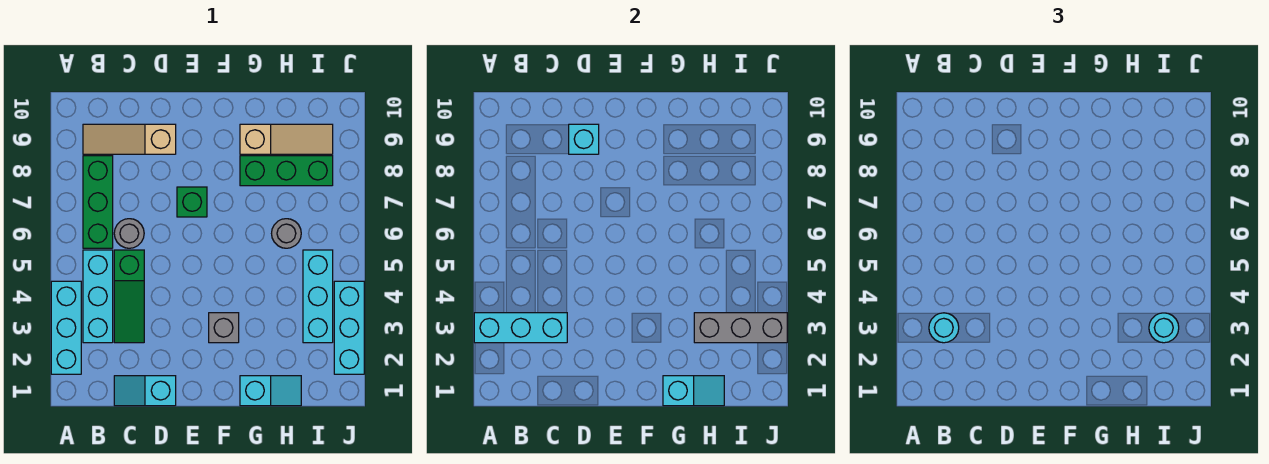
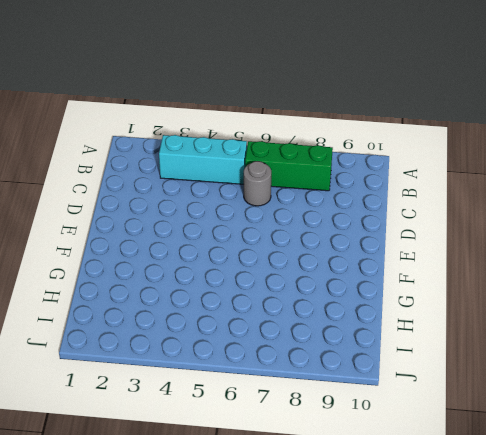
none -> cyan 1x3 brick [51,281,81,374]
none -> tan 1x3 slope [83,124,176,154]
none -> cyan 1x2 slope [114,376,176,406]

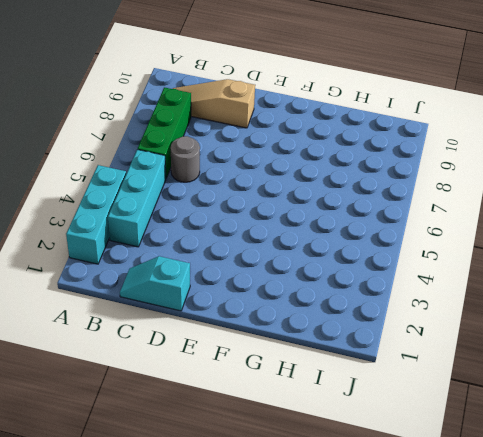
none -> green 1x3 slope [114,250,144,343]
none -> green 1x1 brick [177,187,207,217]
none -> grey 1x1 brick [209,313,239,343]

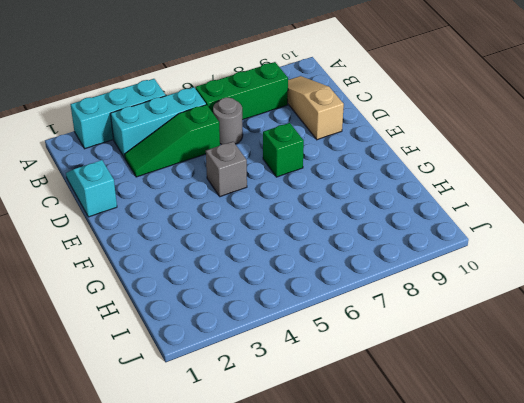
grey 1x1 brick [206,142,247,197] -> grey 1x1 brick moved to [209,313,239,343]
none -> cyan 1x2 slope [240,376,301,406]
none -> green 1x3 brick [240,156,333,186]
none -> tan 1x3 slope [240,124,333,154]

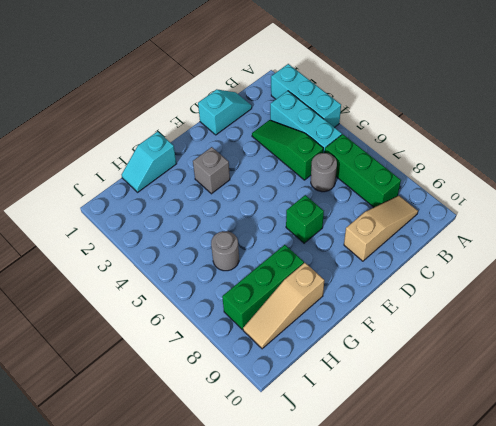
none -> cyan 1x3 brick [303,250,333,343]
none -> cyan 1x3 brick [334,281,364,374]
none -> cyan 1x3 brick [474,313,567,343]

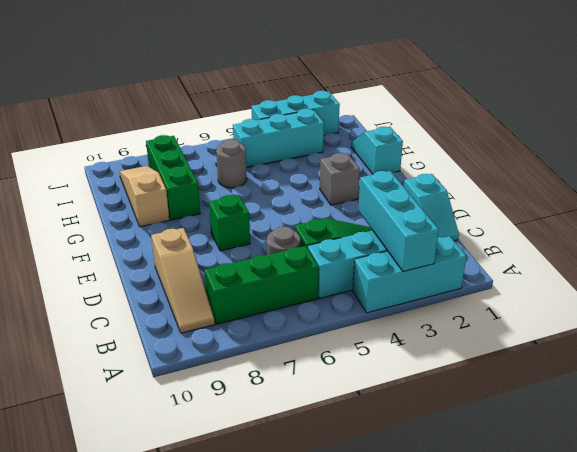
none -> cyan 1x1 brick [569,124,599,154]
none -> cyan 1x2 slope [663,376,724,406]
none -> grey 1x3 brick [694,313,787,343]

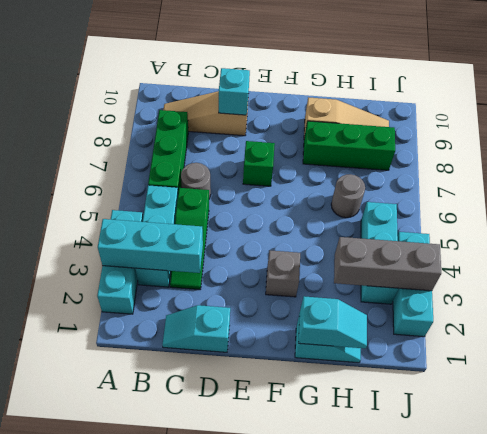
none -> cyan 1x1 round brick [929,313,959,343]
none -> cyan 1x1 round brick [1149,313,1179,343]

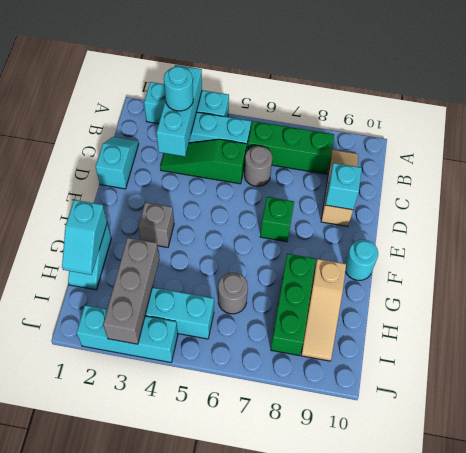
cyan 1x1 round brick [345,240,378,280] -> cyan 1x1 round brick moved to [1149,313,1179,343]

